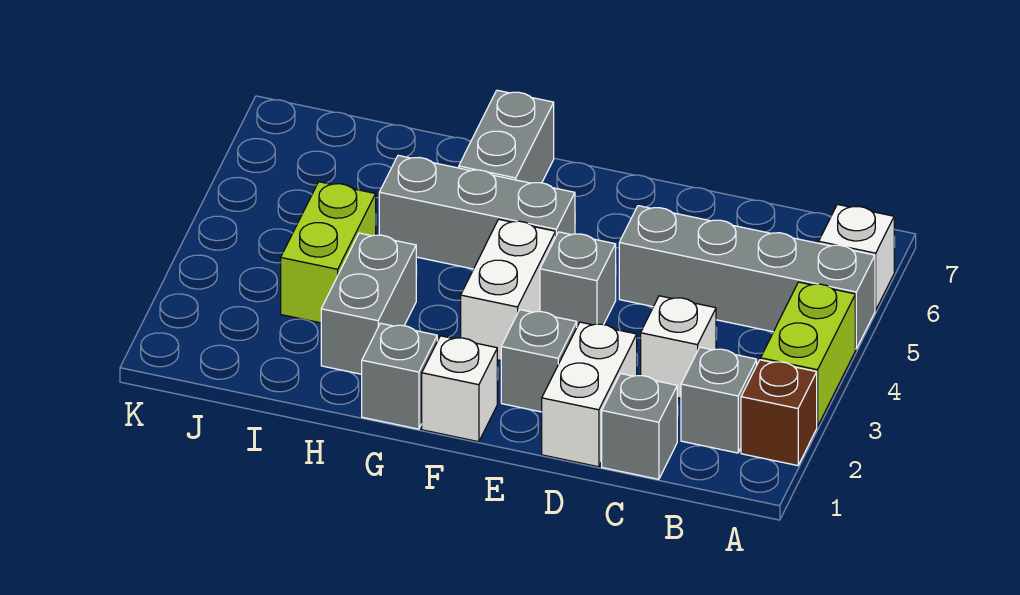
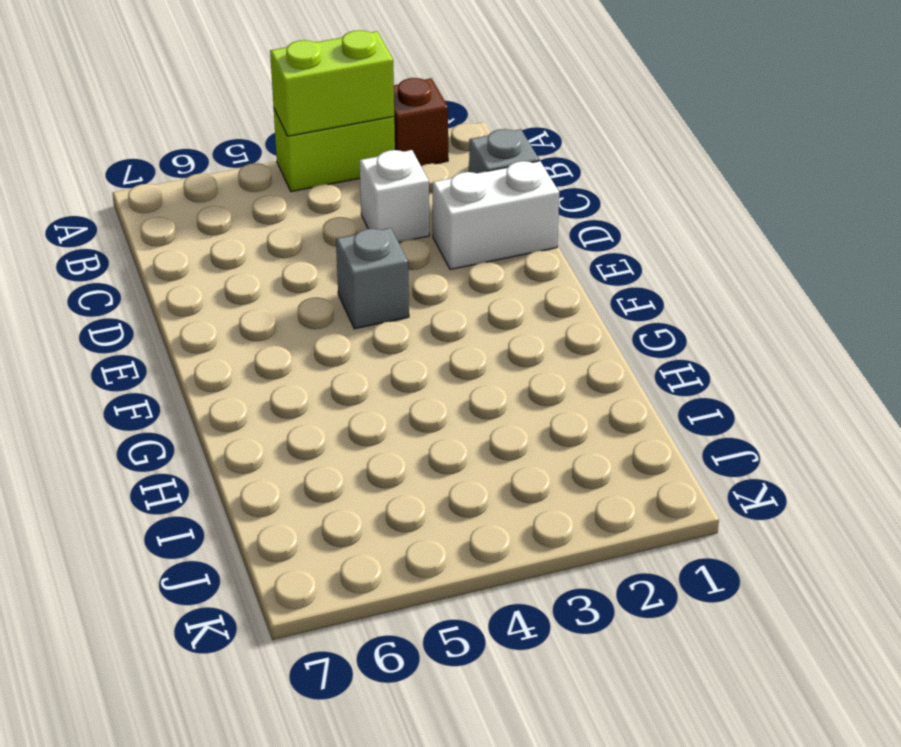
lime 1x2 brick [270,30,394,136] -> lime 1x2 brick moved to [281,182,376,323]
none -> grey 1x4 brick [619,206,875,349]
none -> white 1x1 brick [819,204,894,310]
none -> grey 1x1 brick [681,347,757,453]

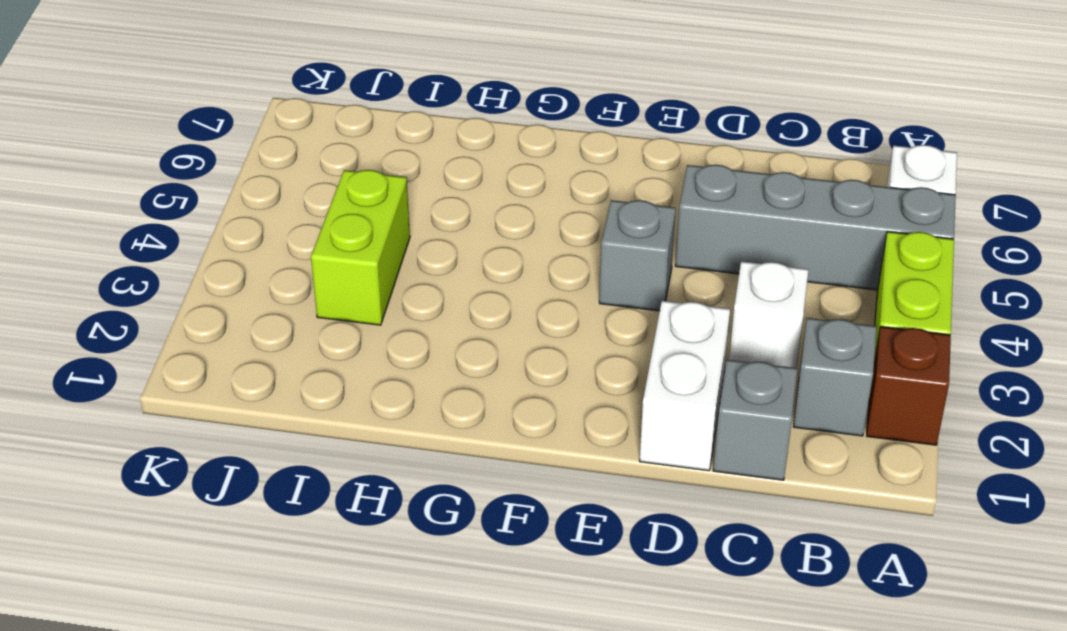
none -> grey 1x1 brick [501,310,577,412]
none -> white 1x1 brick [422,336,497,442]
none -> white 1x2 brick [461,219,556,361]

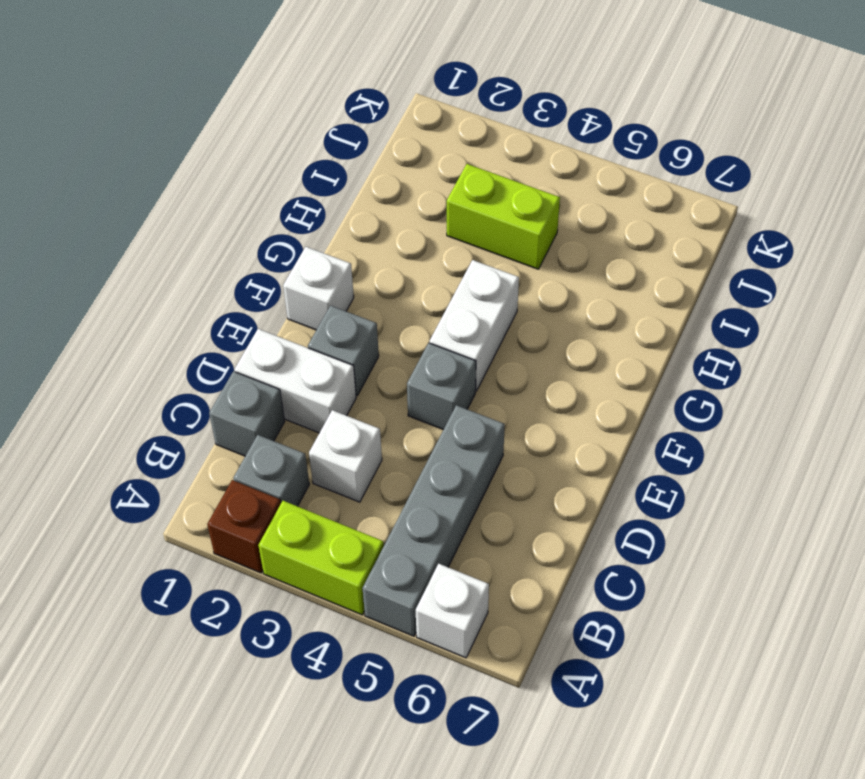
white 1x2 brick [430,260,519,391] -> white 1x2 brick turned to [461,219,556,361]
none -> grey 1x3 brick [379,155,575,269]
none -> grey 1x1 brick [362,323,437,429]
none -> grey 1x2 brick [459,90,554,183]

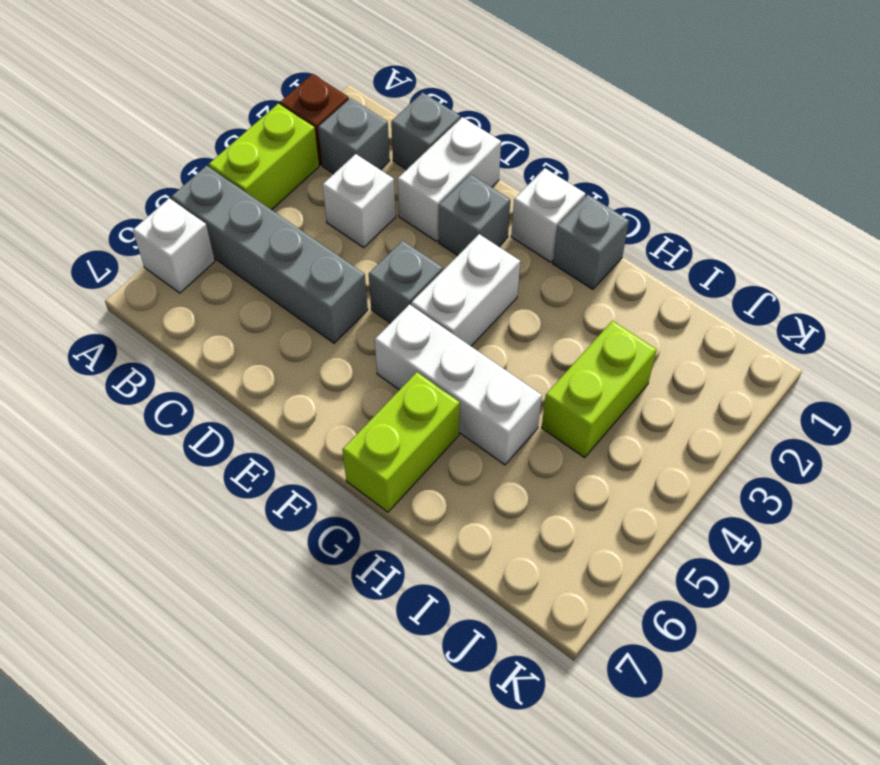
white 1x3 brick [375,304,542,465] -> grey 1x3 brick [379,155,575,269]
lime 1x2 brick [342,372,460,512] -> grey 1x2 brick [459,90,554,183]
none -> grey 1x2 brick [321,233,416,374]

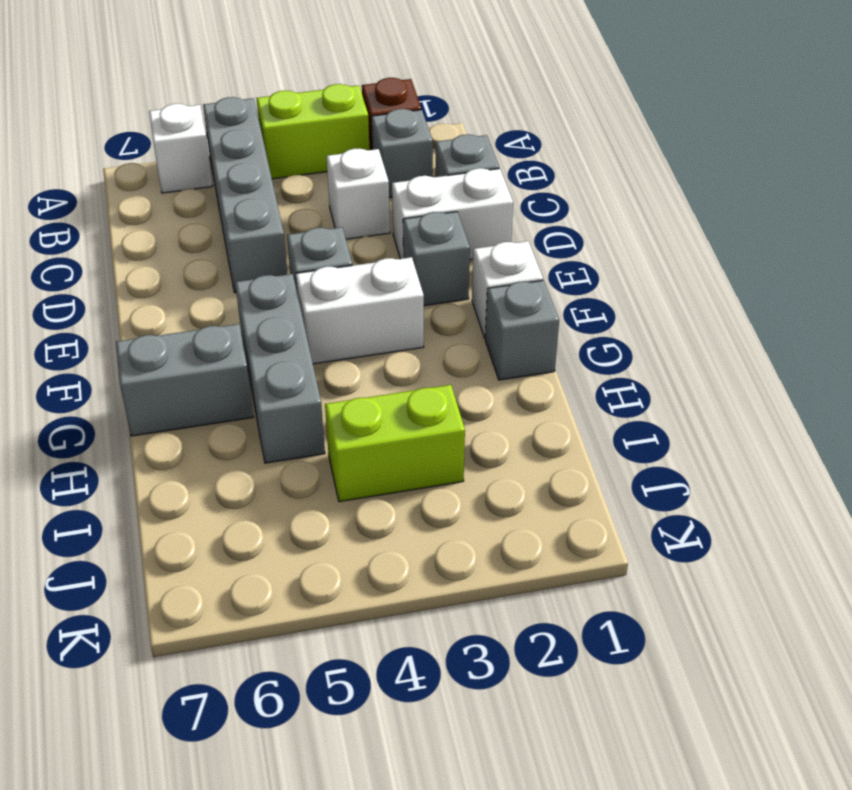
none -> grey 1x2 brick [321,233,416,374]

